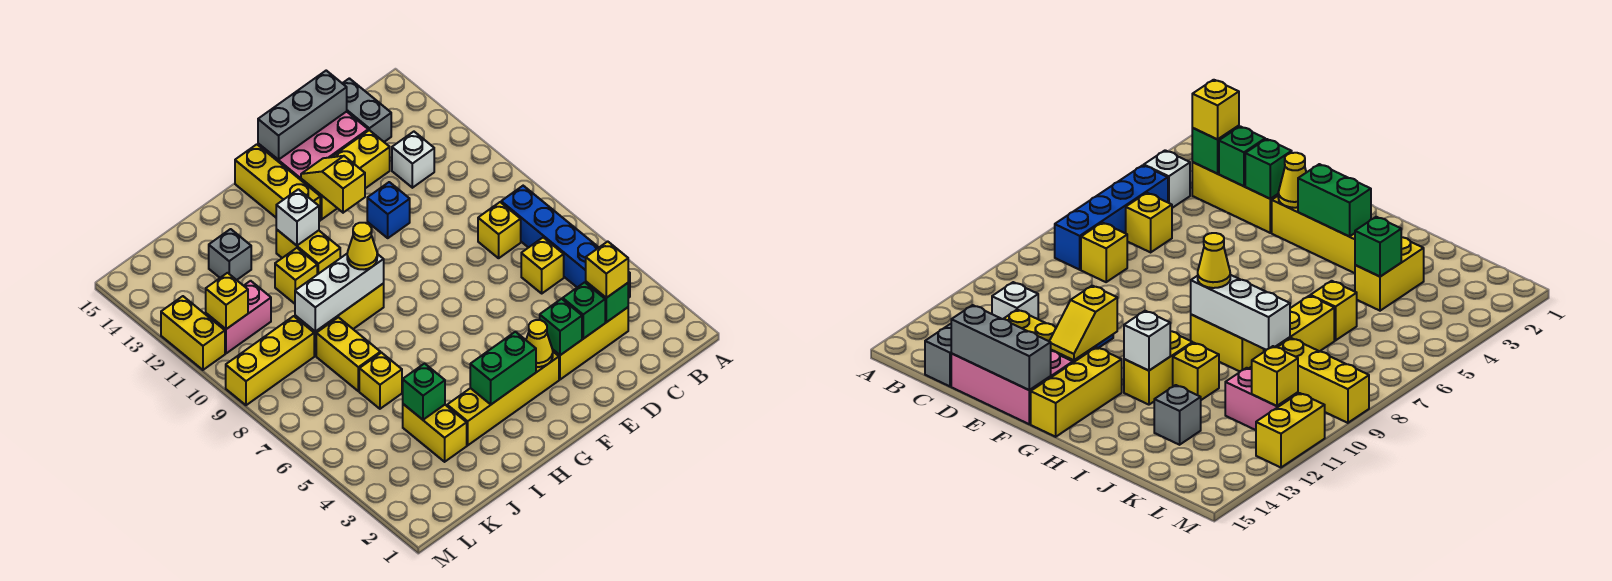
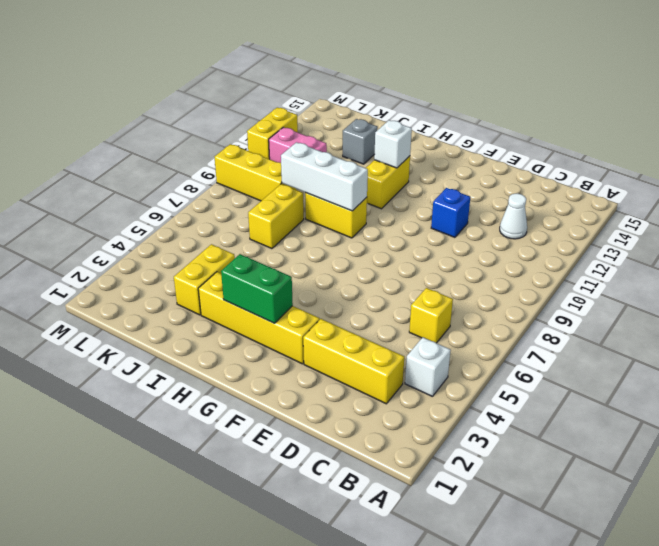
white 1x1 cone [500,194,527,239] -> white 1x1 brick [392,132,434,188]
none -> blue 1x4 brick [501,186,599,287]
none -> yellow 1x1 brick [478,202,521,258]
none -> grey 1x2 brick [342,78,391,142]
none -> yellow 1x3 brick [301,130,390,219]

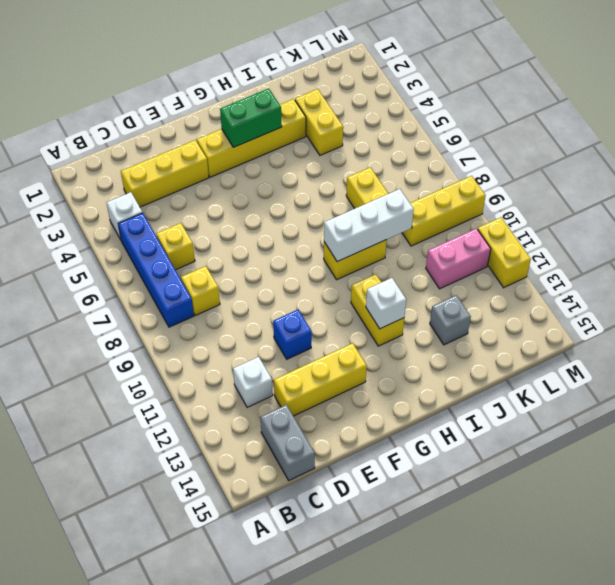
none -> pink 2x3 brick [258,111,368,180]
none -> yellow 1x3 brick [235,144,320,221]
none -> yellow 1x1 brick [275,248,317,304]
none -> yellow 1x1 brick [359,353,402,409]

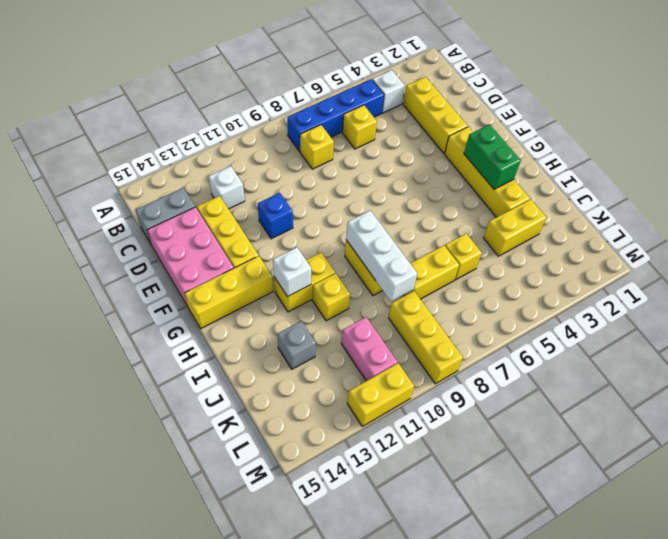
none -> green 1x1 brick [586,282,628,322]
none -> green 1x1 brick [563,282,605,339]
none -> grey 1x3 brick [258,71,347,160]
none -> green 1x1 brick [540,299,582,355]

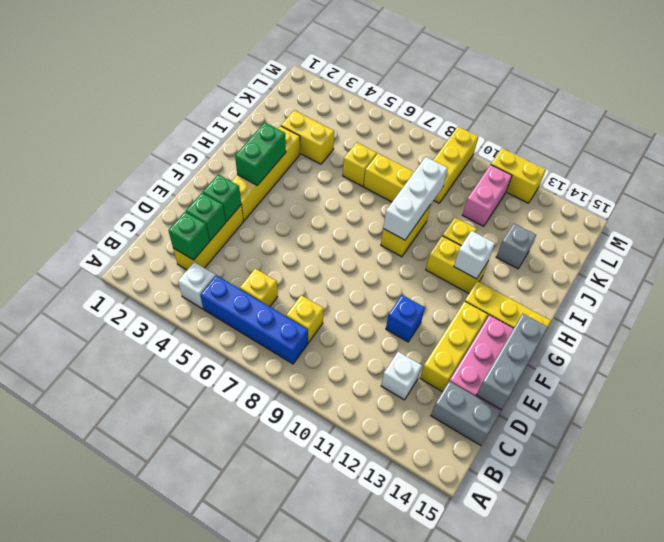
none -> yellow 1x1 cone [526,320,553,367]
none -> yellow 1x2 slope [301,156,365,213]
none -> green 1x1 brick [403,364,445,420]
none -> yellow 1x1 brick [206,273,248,329]

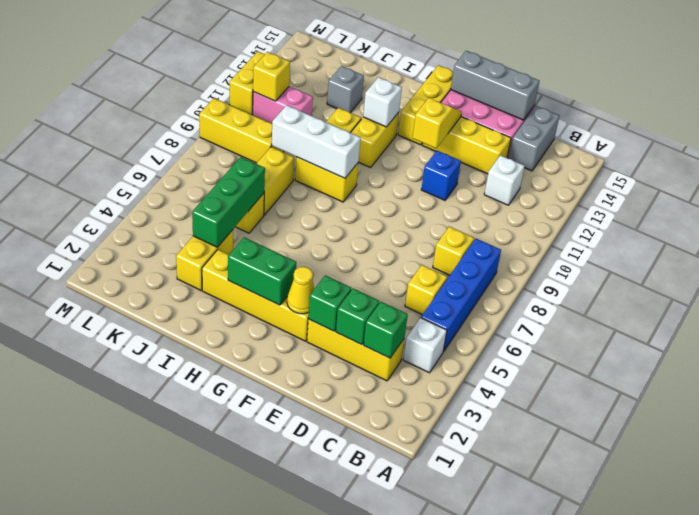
green 1x3 brick [192,157,265,247] -> green 1x1 brick [403,364,445,420]
none -> yellow 1x1 brick [586,242,628,298]
none -> yellow 1x1 cone [347,223,377,269]

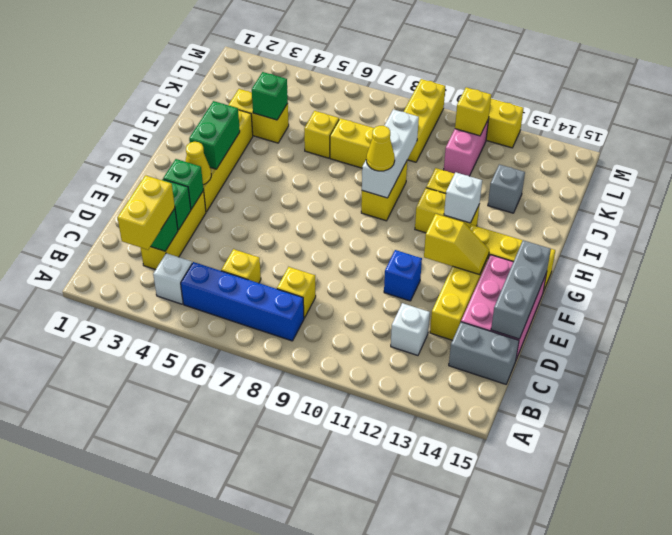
yellow 1x2 brick [118,175,175,250] -> yellow 1x1 brick [586,242,628,298]

